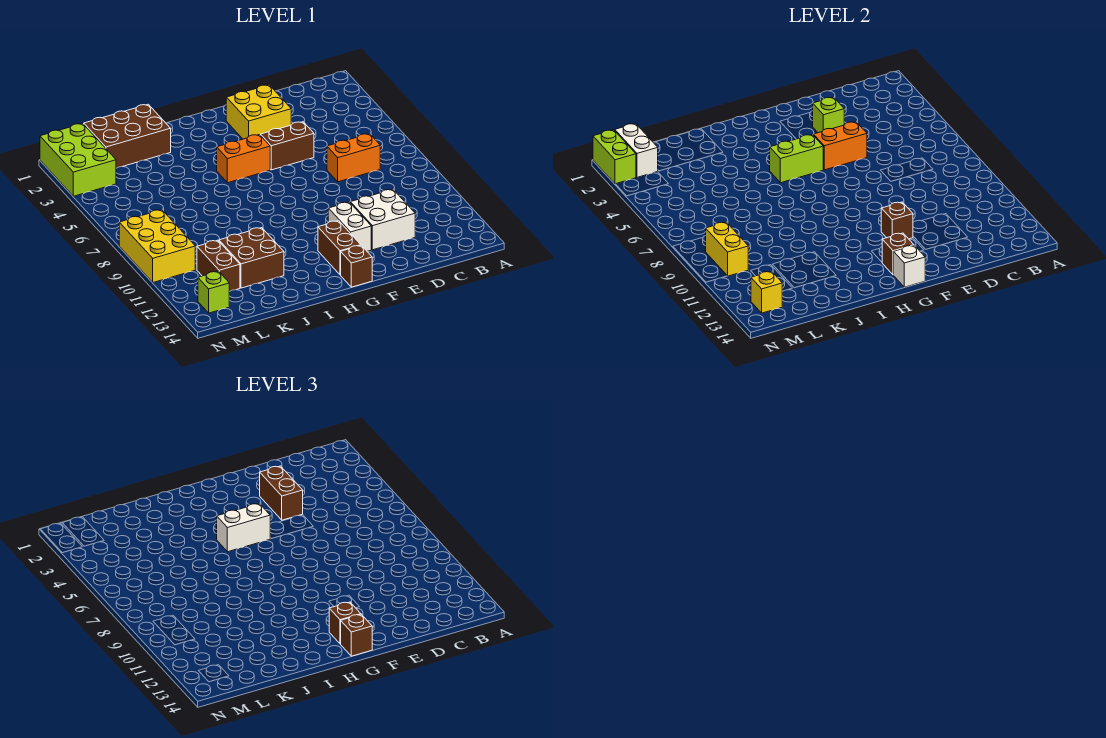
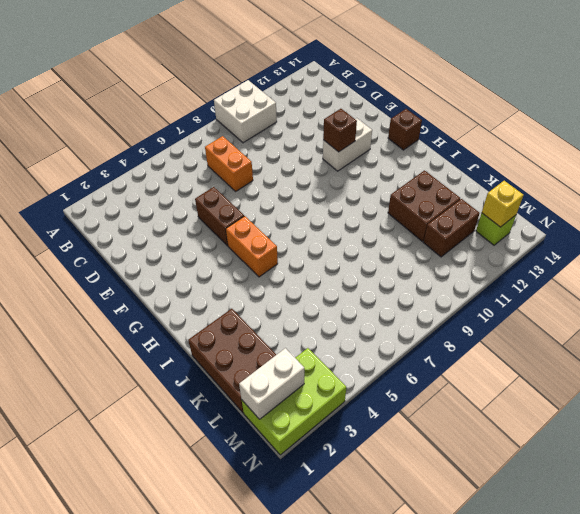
white 2x2 brick [214,80,277,143] -> white 2x2 brick moved to [350,189,415,250]
none -> yellow 2x2 brick [226,85,291,139]
none -> brown 1x2 brick [318,221,361,275]
none -> yellow 2x3 brick [119,210,195,282]

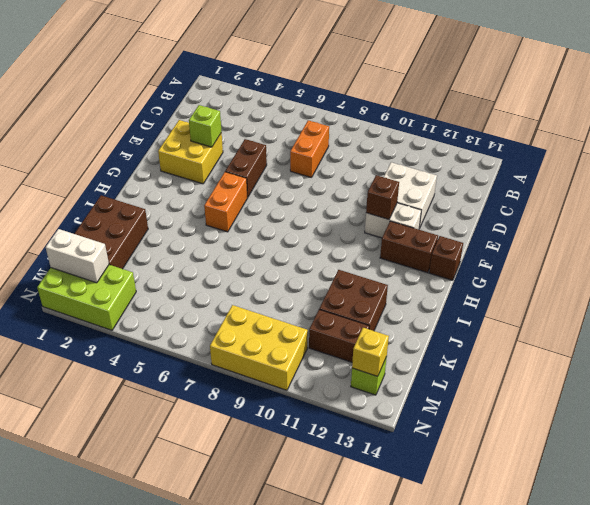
none -> orange 1x2 brick [813,122,867,170]
none -> lime 1x2 brick [770,135,823,183]
none -> brown 1x1 brick [882,233,914,275]

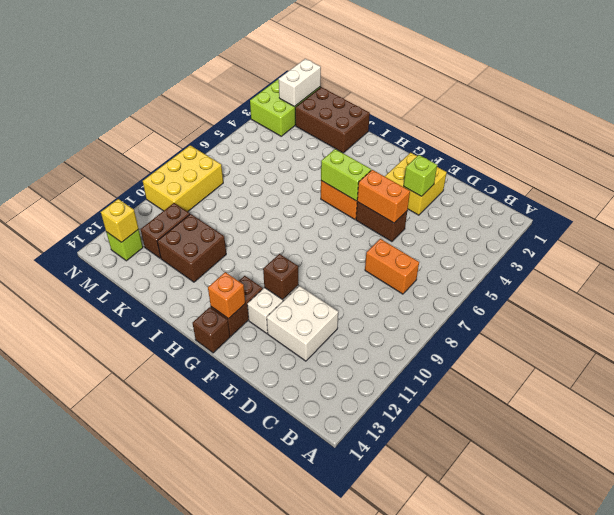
orange 1x1 brick [208,272,245,319] -> brown 1x1 brick [882,233,914,275]
none -> white 1x1 brick [894,245,925,287]
none -> yellow 1x2 brick [706,222,748,276]
none -> lime 1x2 brick [593,130,636,184]

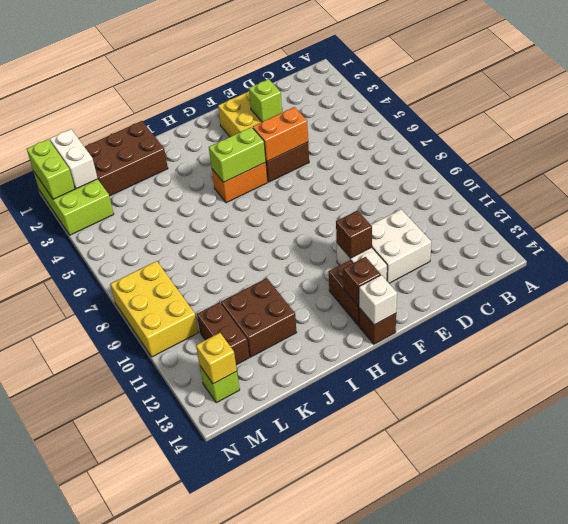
none -> orange 1x2 brick [327,134,380,182]
none -> yellow 1x2 brick [706,222,748,276]
none -> brown 1x2 brick [260,466,303,520]

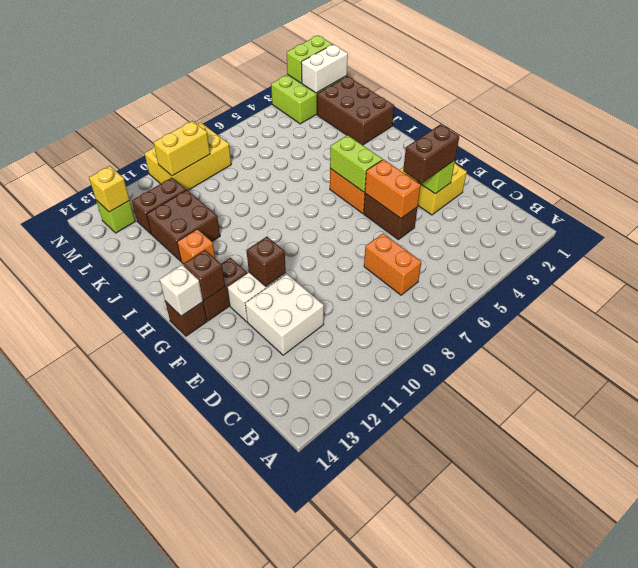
orange 1x1 brick [177,229,215,264] -> none
none -> white 1x2 brick [217,504,270,552]
none -> brown 1x1 brick [329,602,361,644]
none -> brown 1x1 brick [341,614,372,656]

